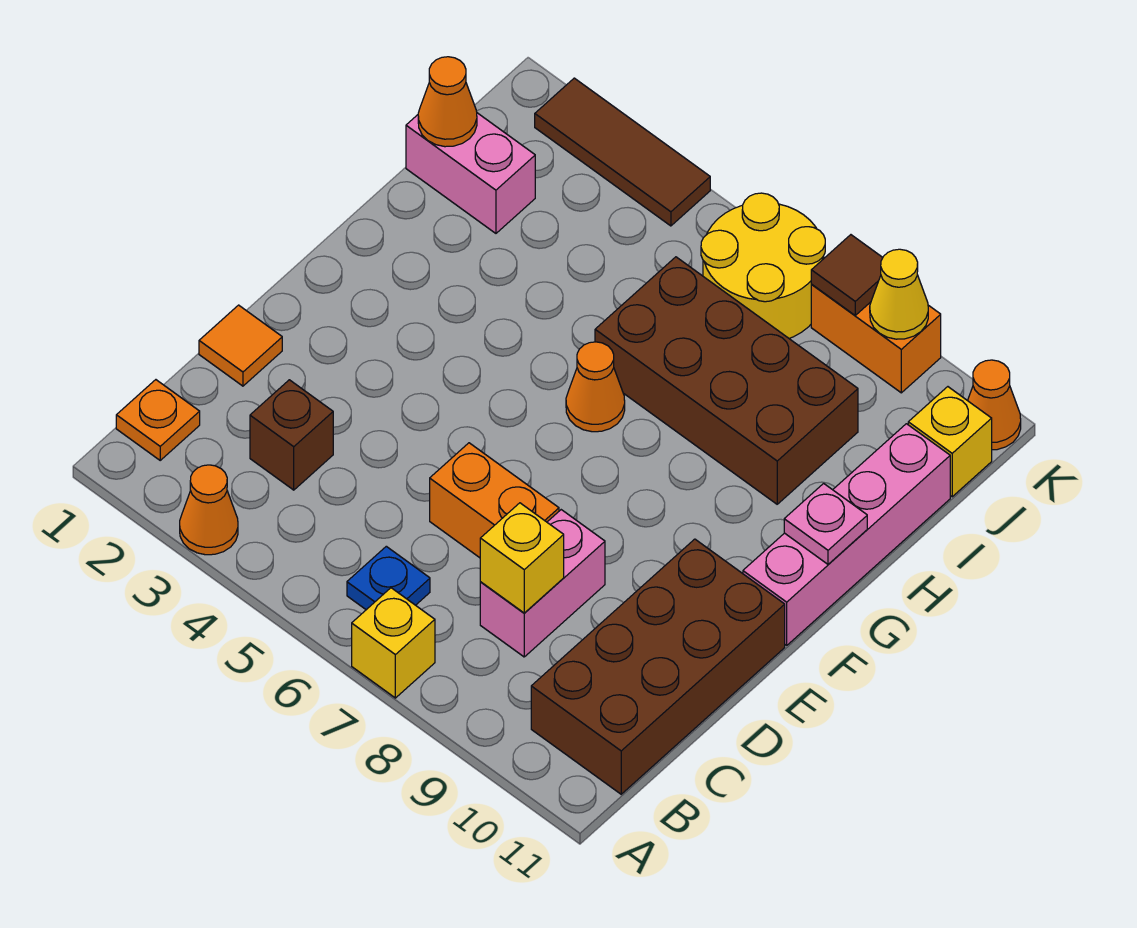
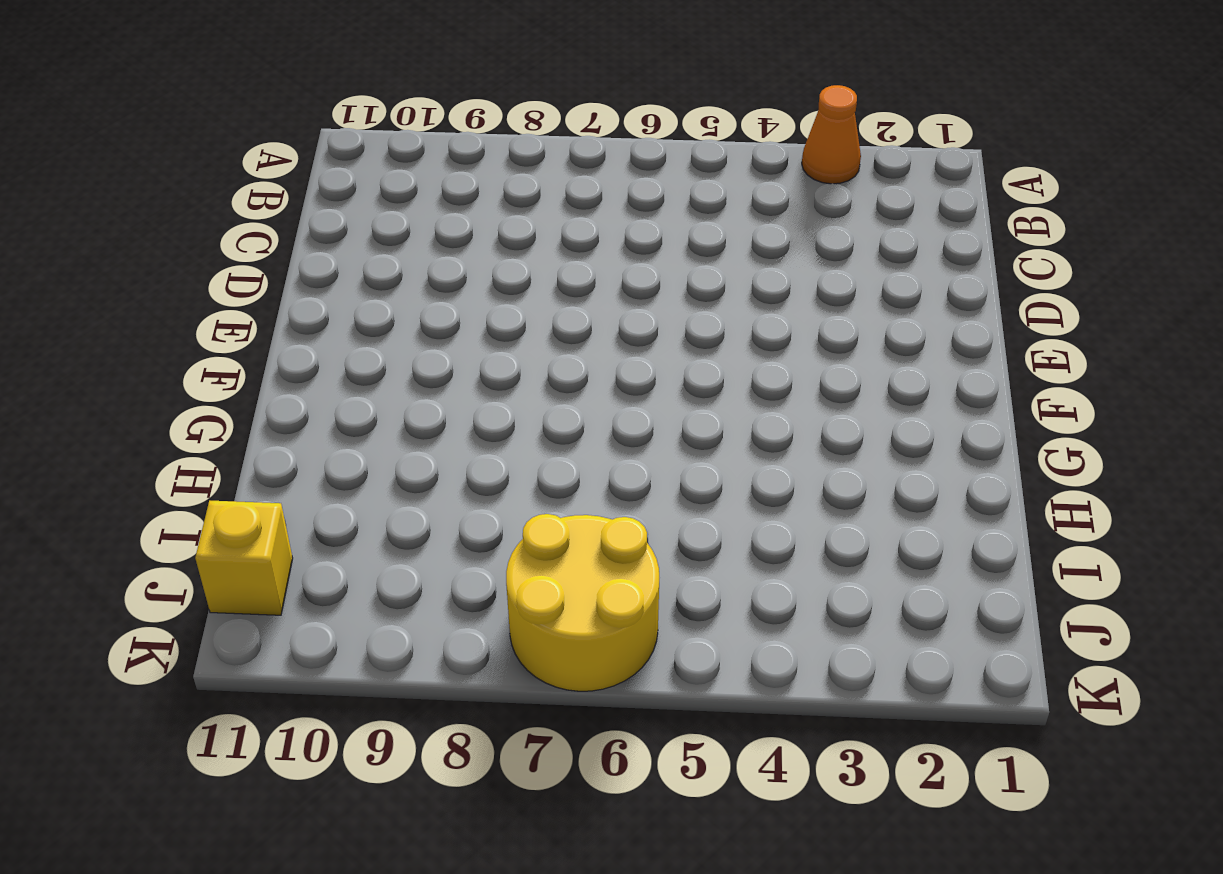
none -> yellow 1x1 brick [352,588,435,698]
none -> orange 1x1 plate [116,380,200,460]
none -> blue 1x1 plate [347,546,430,610]

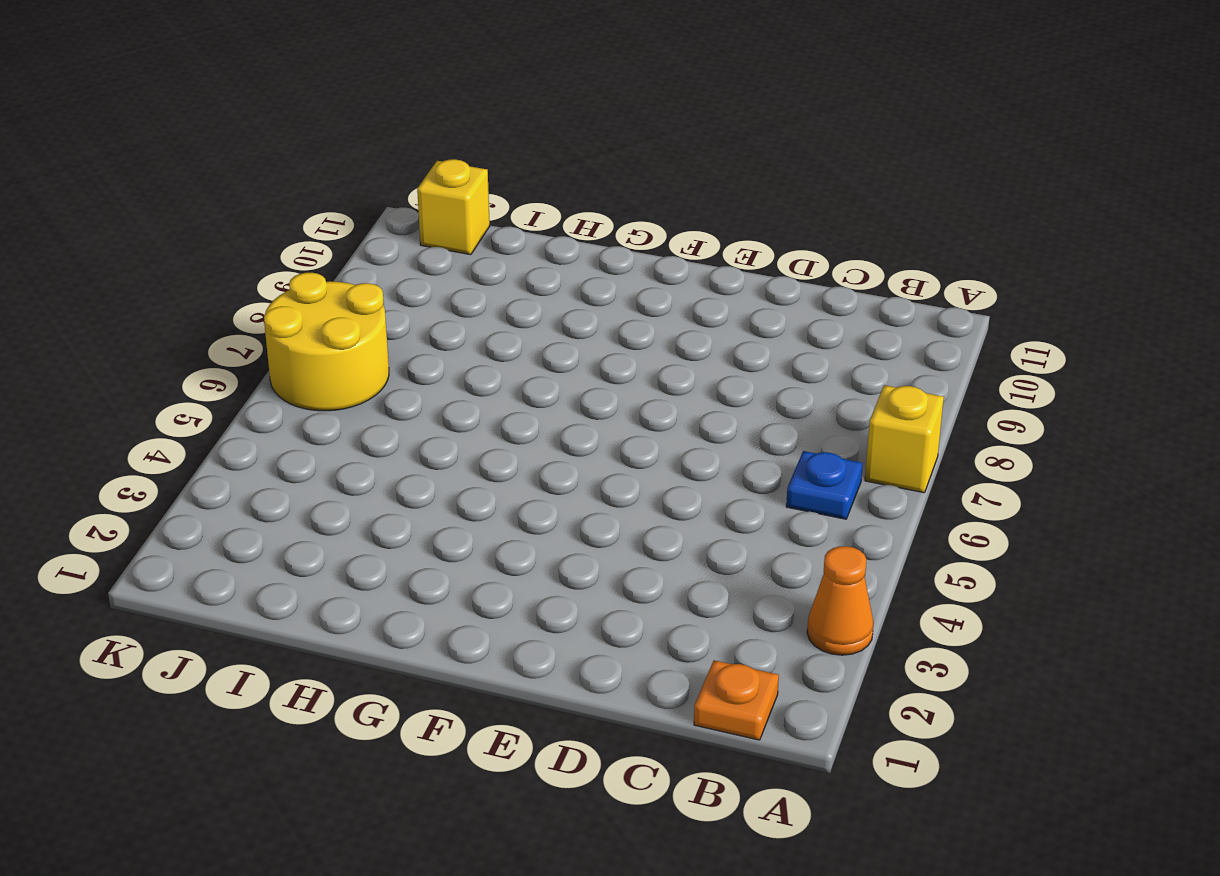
none -> brown 2x4 brick [531,539,785,794]
none -> brown 1x1 brick [250,380,333,490]
none -> pink 1x2 brick [480,510,605,657]

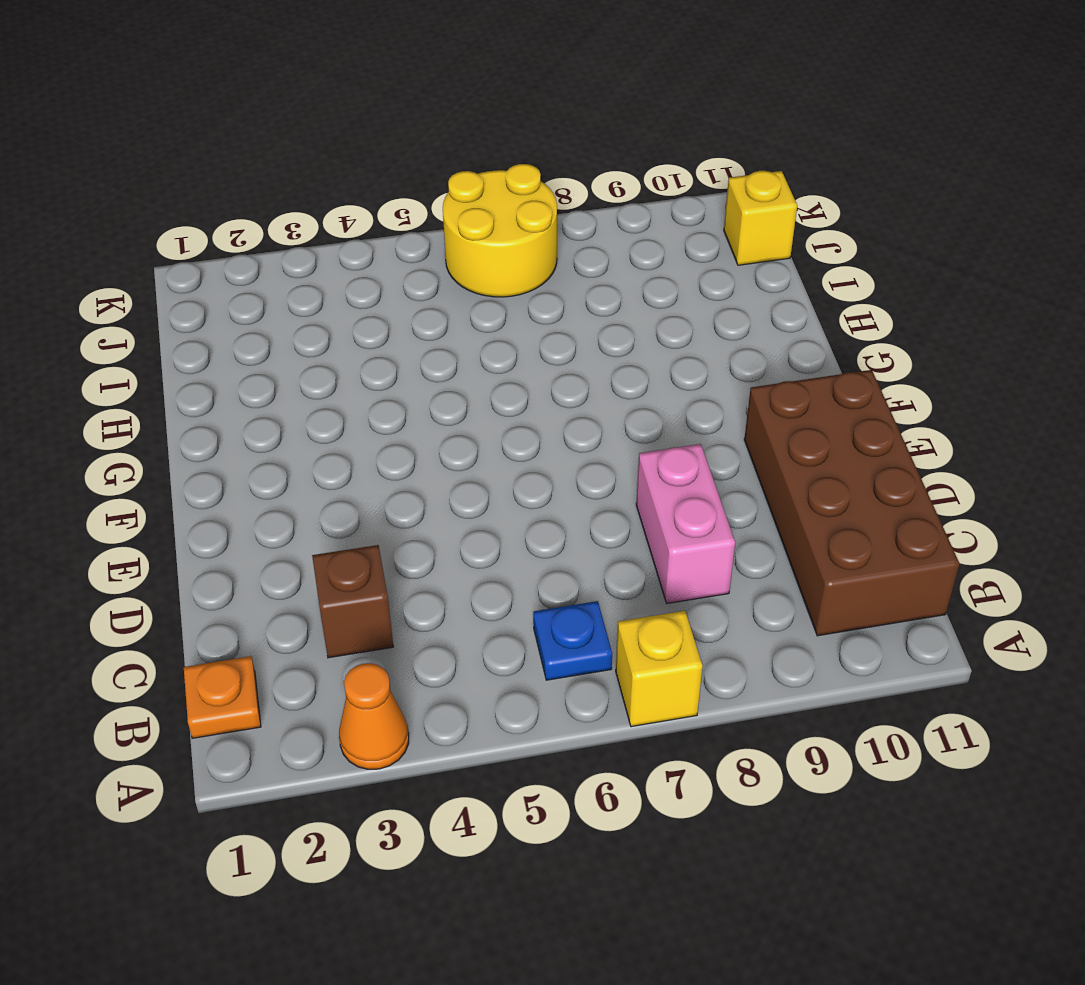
none -> orange 1x1 tile [199,305,282,386]
none -> orange 1x2 brick [430,443,559,558]
none -> pink 1x4 brick [743,424,950,645]

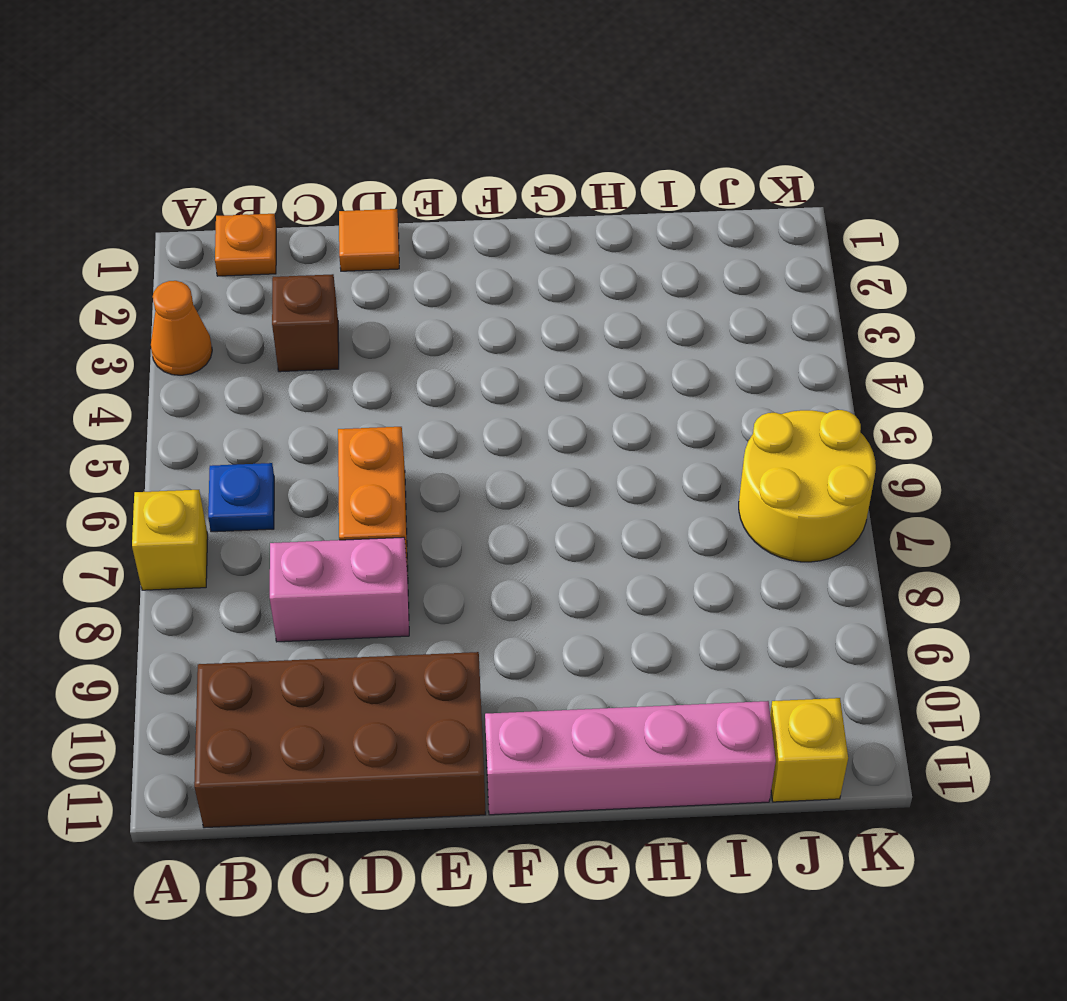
none -> orange 1x1 cone [566,342,625,432]
none -> brown 2x4 brick [595,257,858,504]
none -> pink 1x2 brick [406,113,535,233]

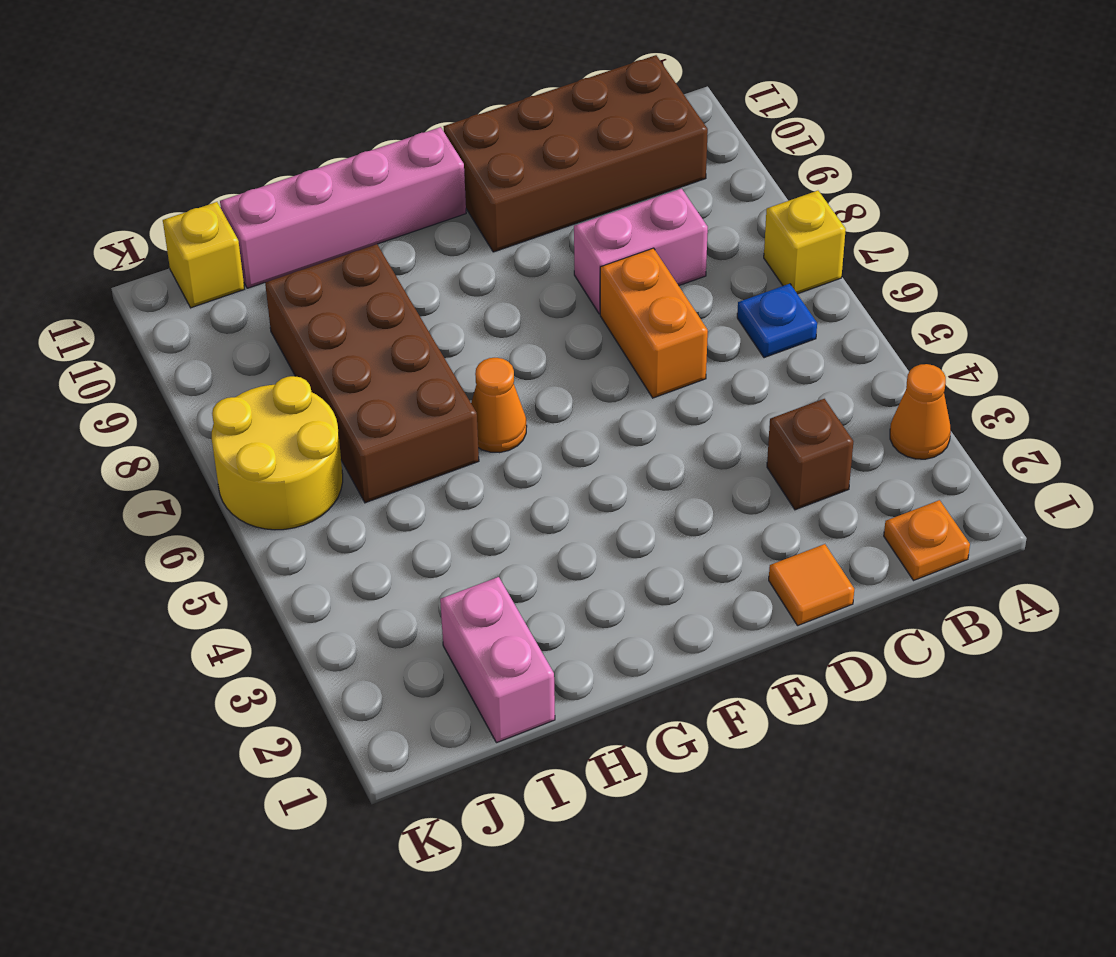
none -> brown 1x3 tile [535,78,710,226]
none -> orange 1x2 brick [811,285,941,393]
none -> orange 1x1 cone [968,360,1021,450]

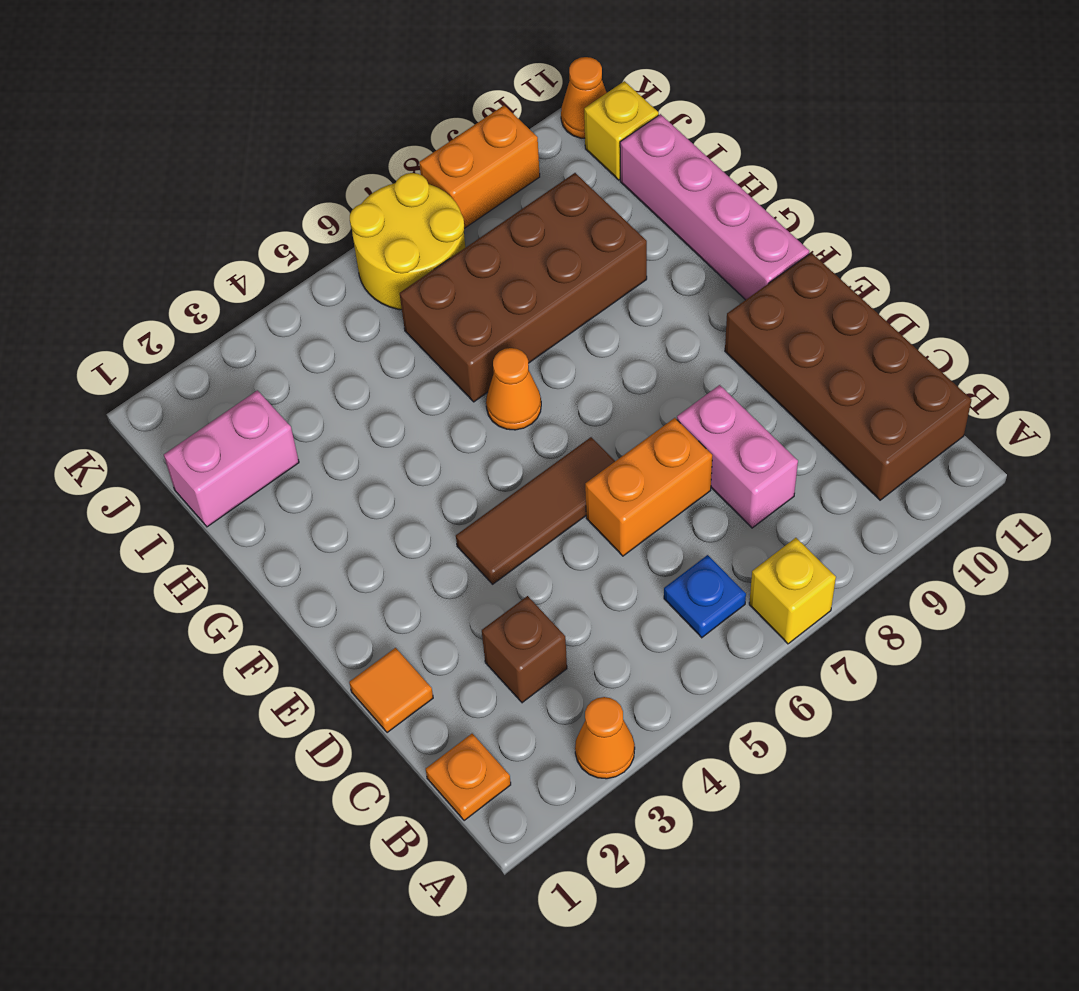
brown 1x3 tile [456,437,615,584] -> brown 1x3 tile moved to [535,78,710,226]
none -> yellow 1x1 brick [480,503,564,613]
none -> pink 1x1 plate [784,483,867,564]
none -> orange 1x1 cone [418,57,477,147]

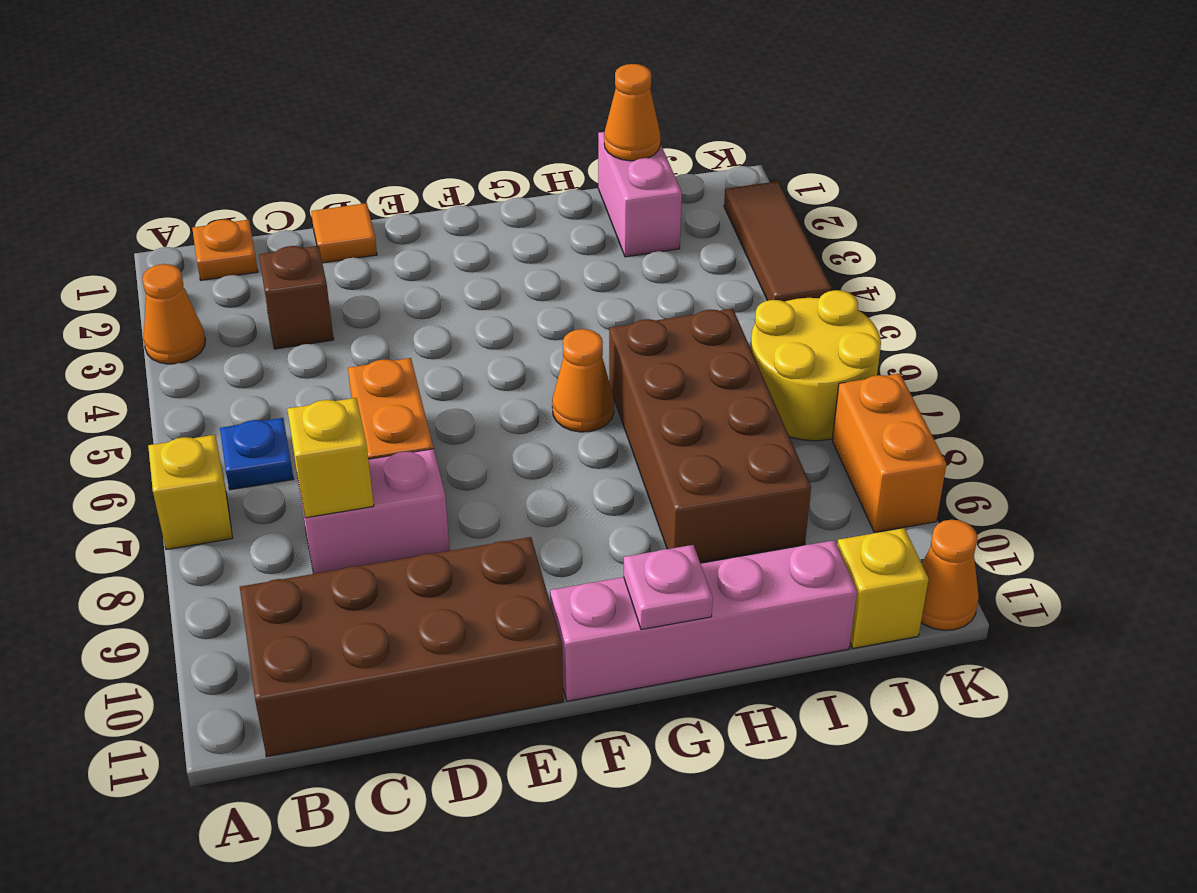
none -> brown 1x1 tile [811,235,883,315]
none -> yellow 1x1 cone [870,249,928,339]

